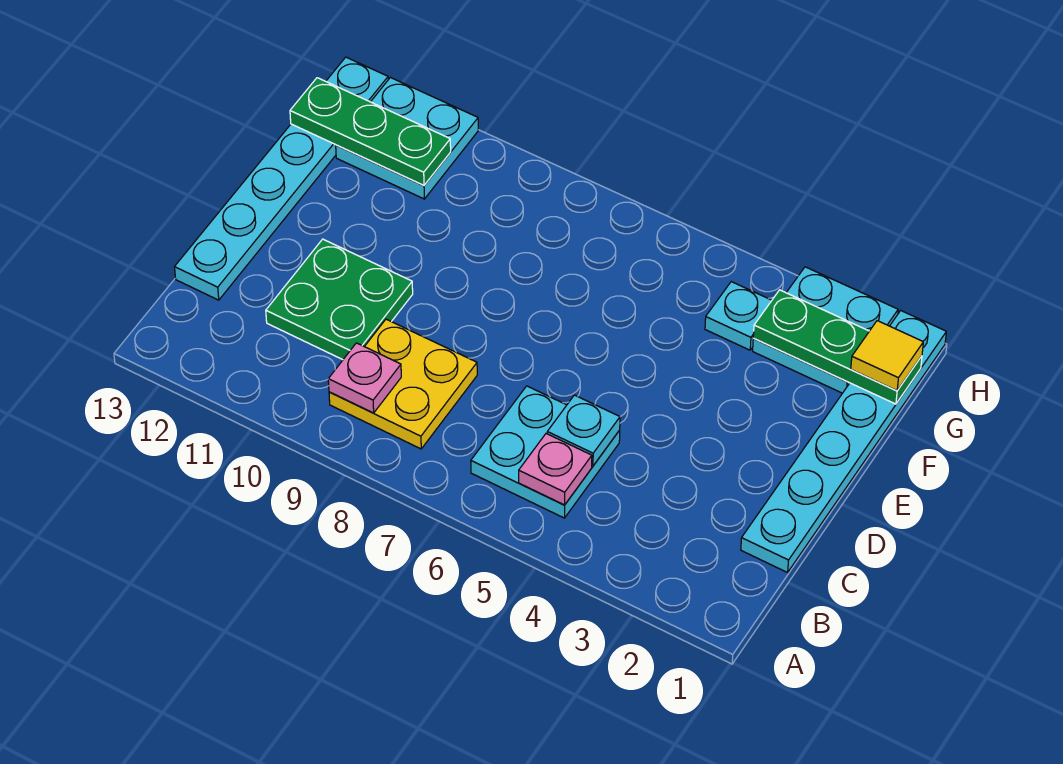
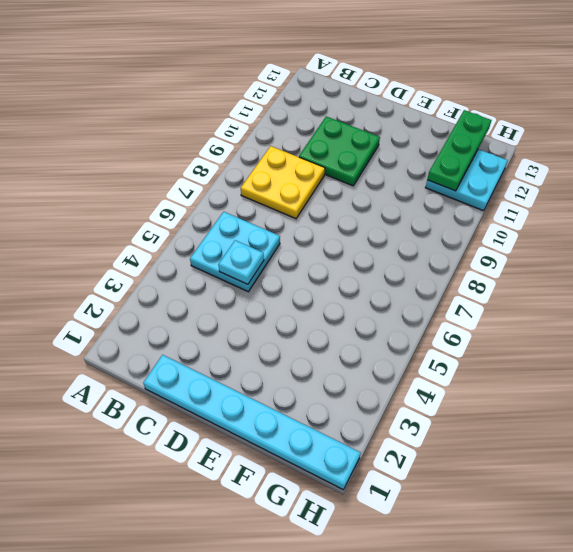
none -> cyan 1x6 plate [175,57,388,300]
none -> cyan 2x2 plate [753,267,898,393]
none -> cyan 1x1 plate [705,282,772,350]

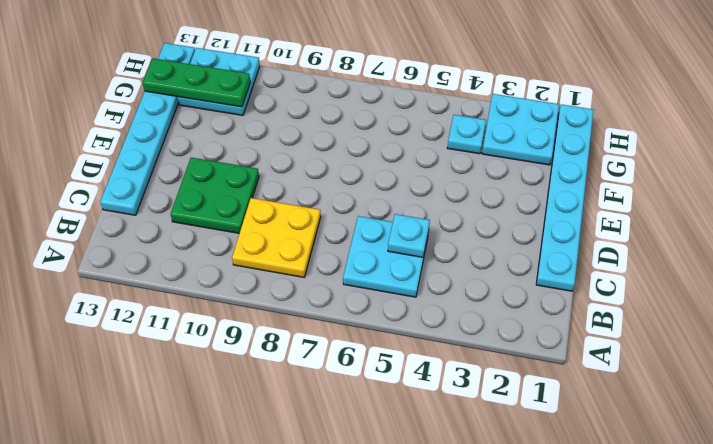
none -> pink 1x1 plate [519,434,592,505]
none -> pink 1x1 plate [328,343,401,413]
none -> green 1x3 plate [753,290,922,404]

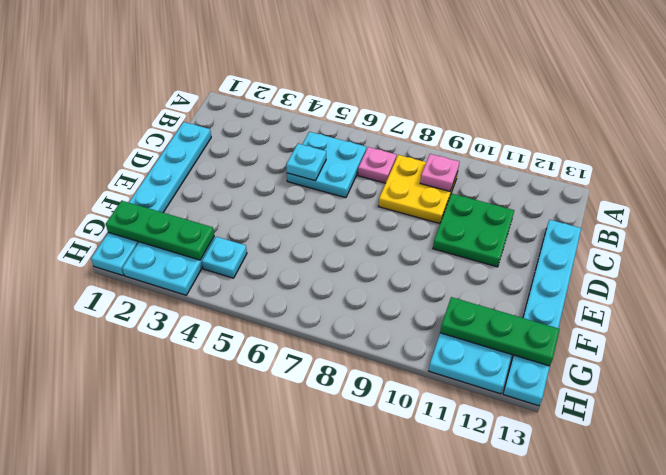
pink 1x1 plate [358,147,396,183] -> pink 1x1 plate moved to [519,434,592,505]
none -> yellow 1x1 tile [851,321,923,391]

